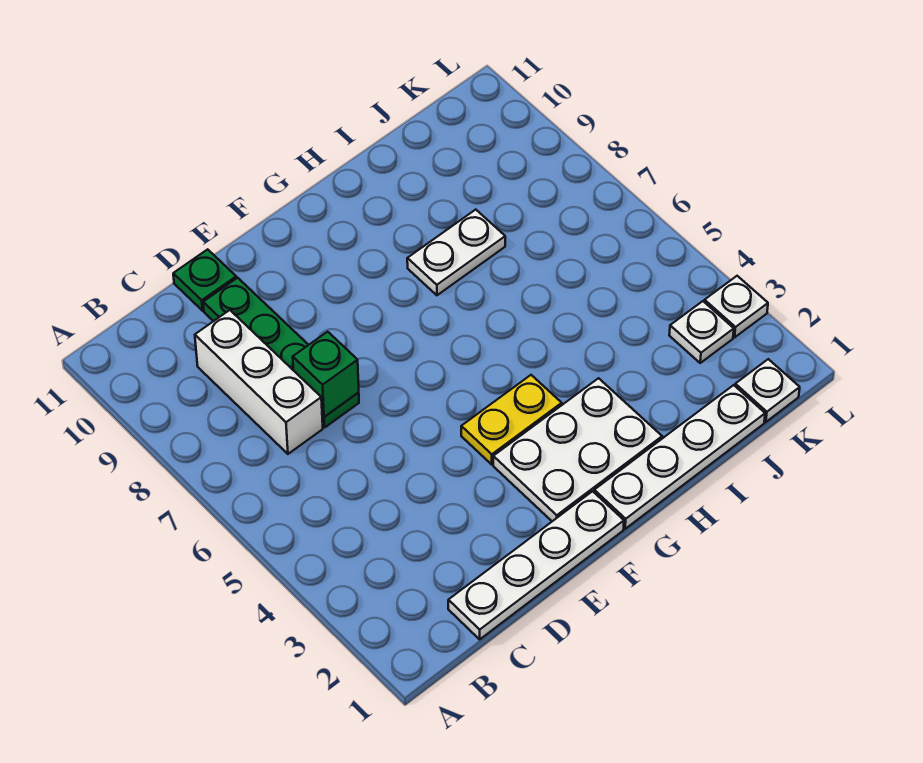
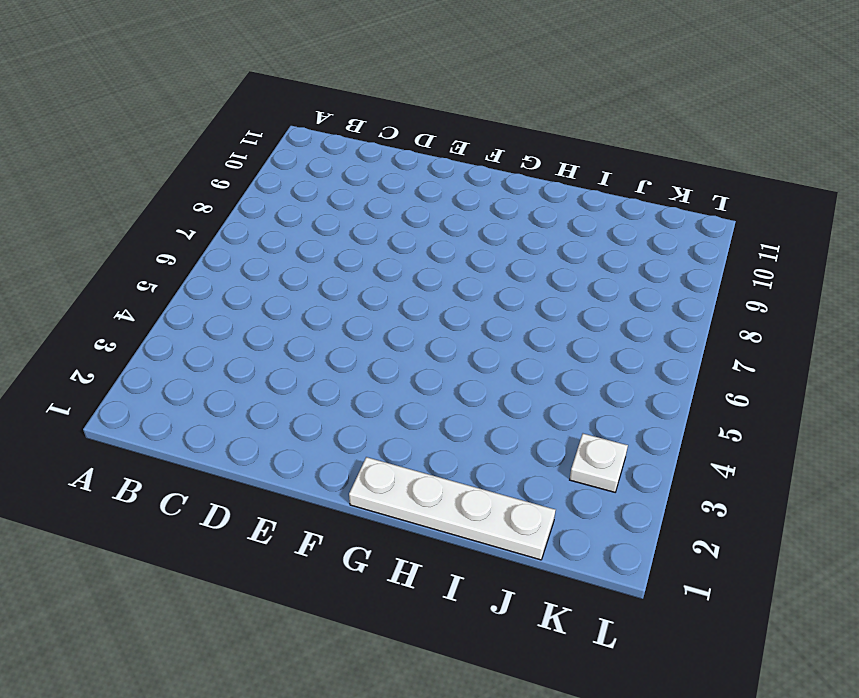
none -> white 1x4 plate [448,491,624,639]
none -> white 1x3 brick [195,310,323,454]
none -> green 1x4 plate [203,278,359,427]

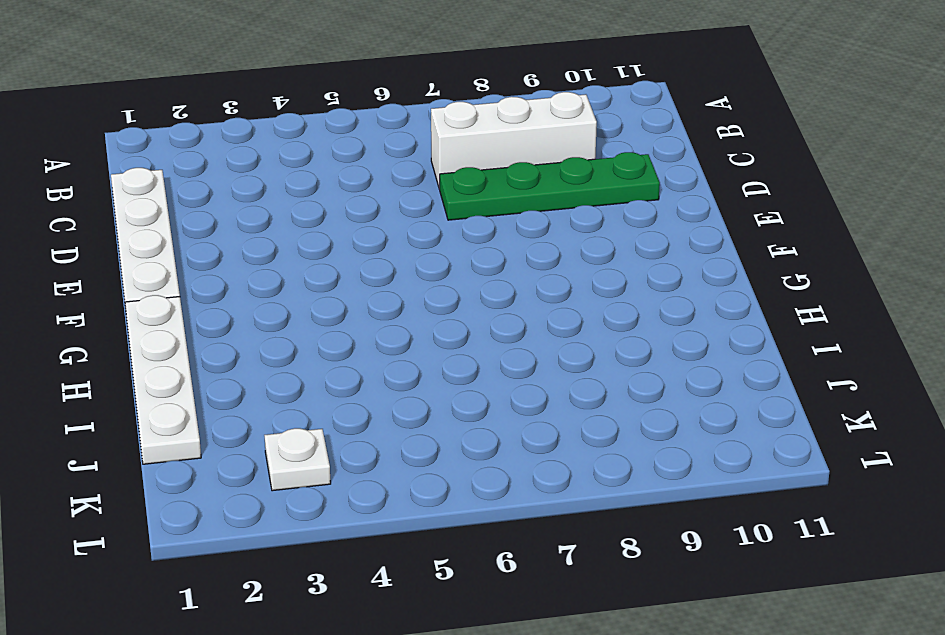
none -> green 1x1 plate [173,249,236,311]
none -> white 2x3 plate [493,378,662,521]
none -> yellow 1x2 plate [461,375,562,464]

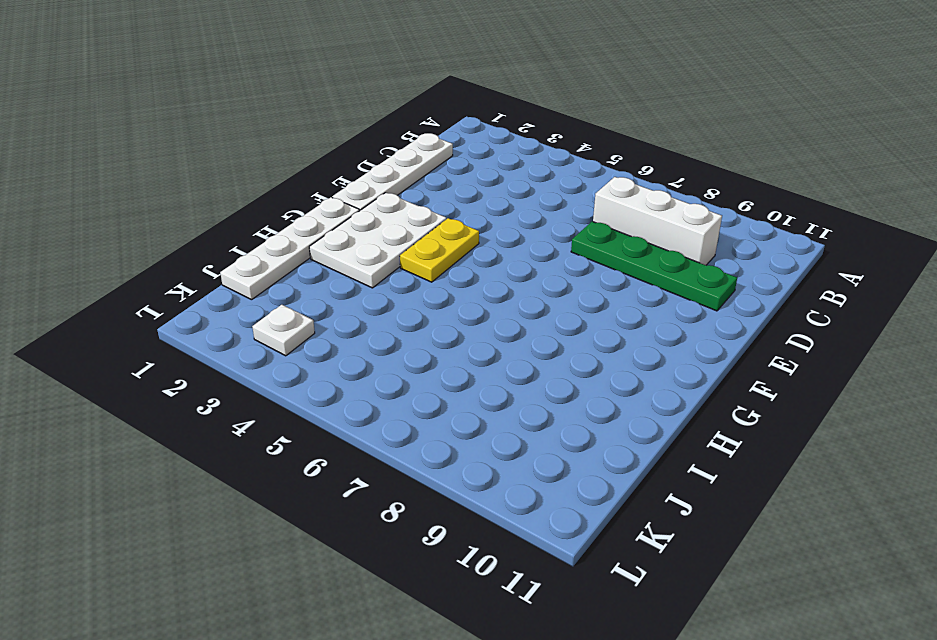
none -> green 1x1 plate [173,249,236,311]
none -> white 1x2 plate [407,210,505,295]
none -> white 1x1 plate [735,359,800,422]

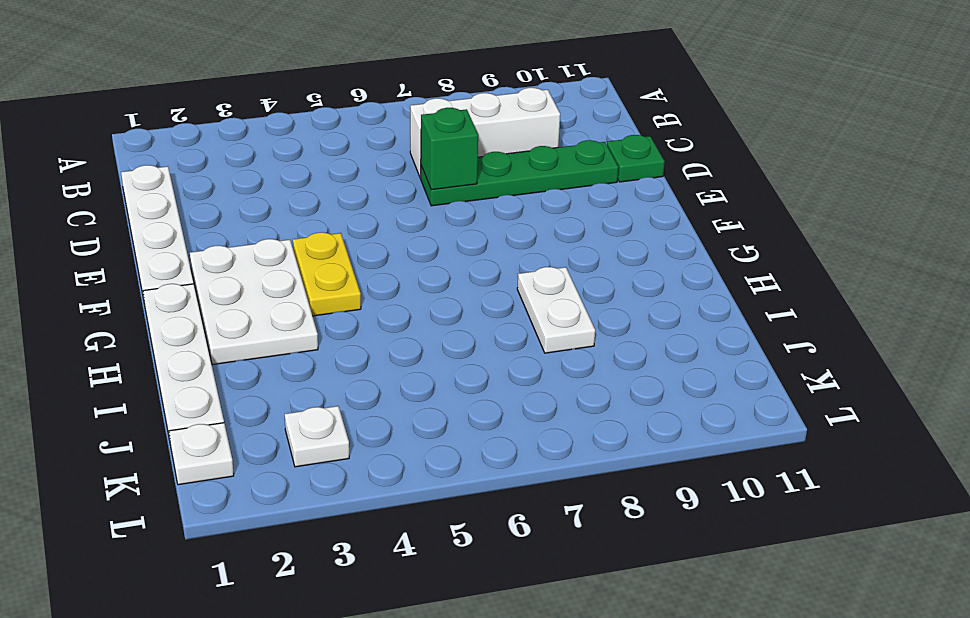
none -> white 1x1 plate [704,276,768,337]

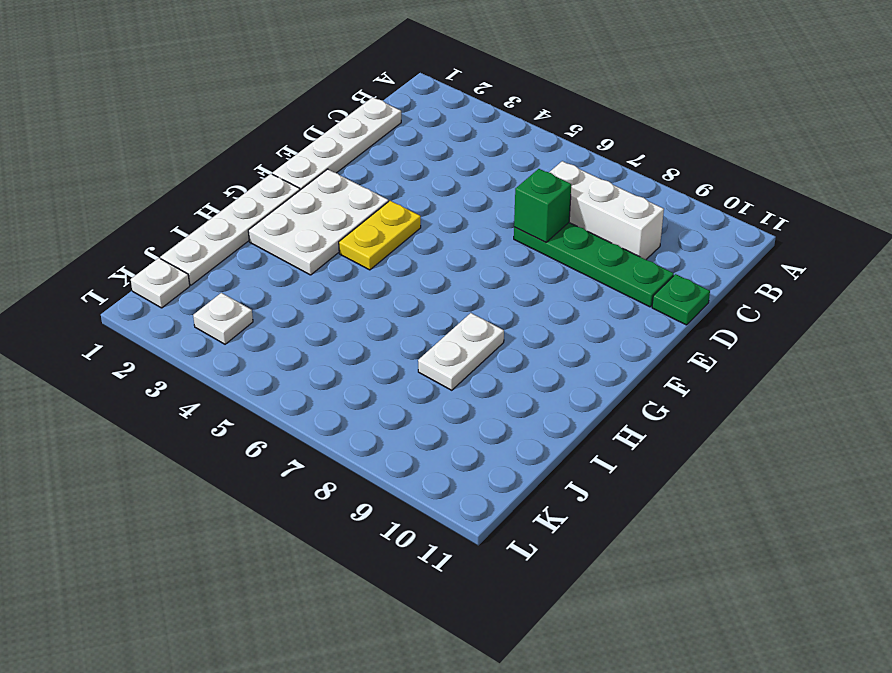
none -> white 1x1 plate [704,276,768,337]

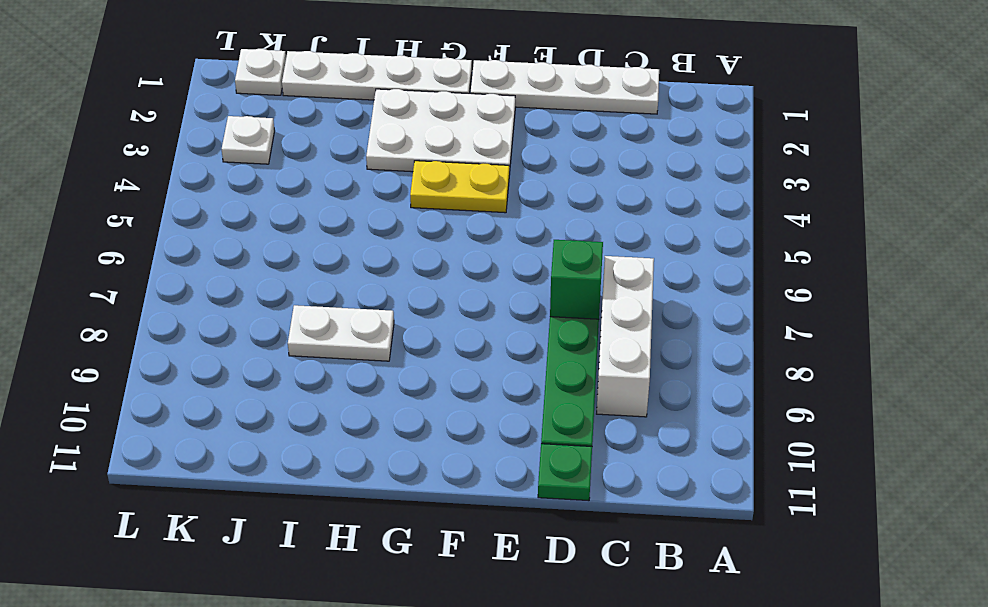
none -> white 1x1 plate [704,276,768,337]

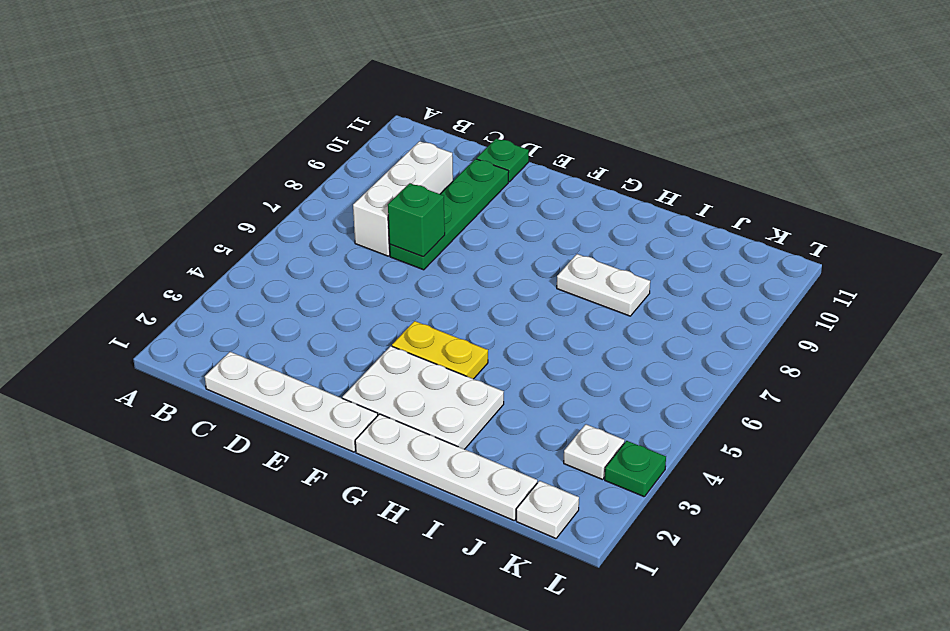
green 1x1 plate [605,441,666,497] -> white 1x1 plate [704,276,768,337]

